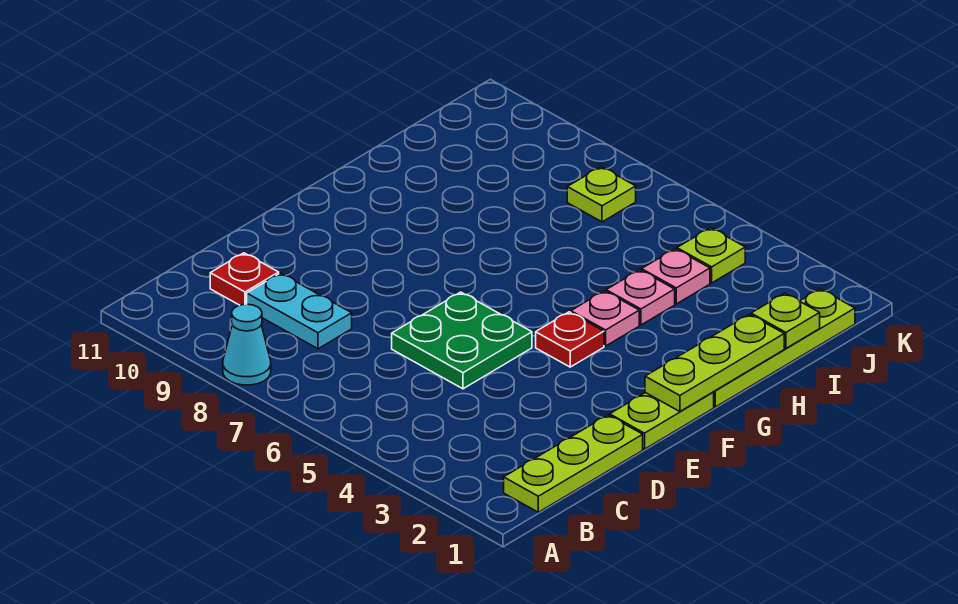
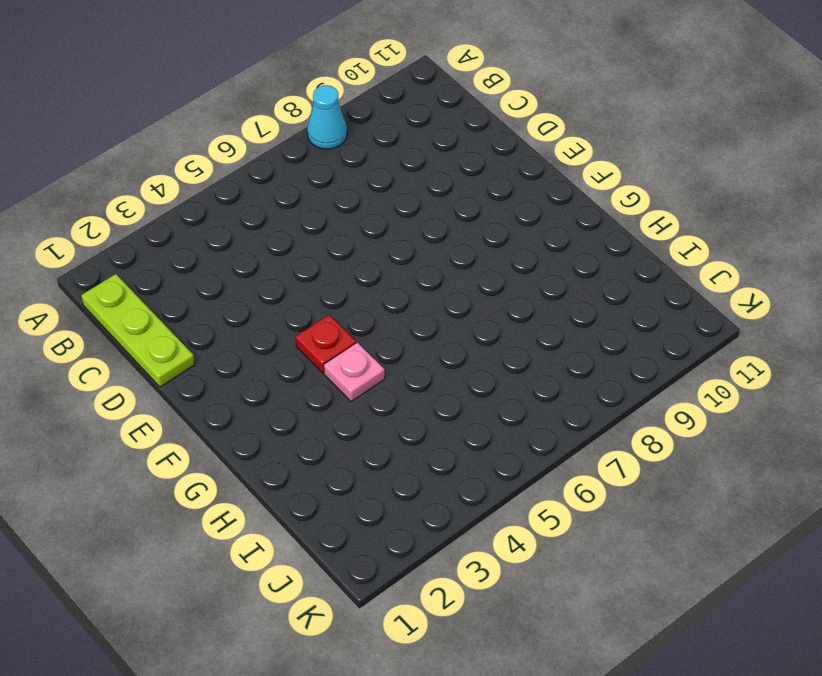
none -> cyan 1x2 plate [247,273,352,349]
none -> red 1x1 plate [210,253,279,305]
none -> green 2x2 plate [392,292,532,389]

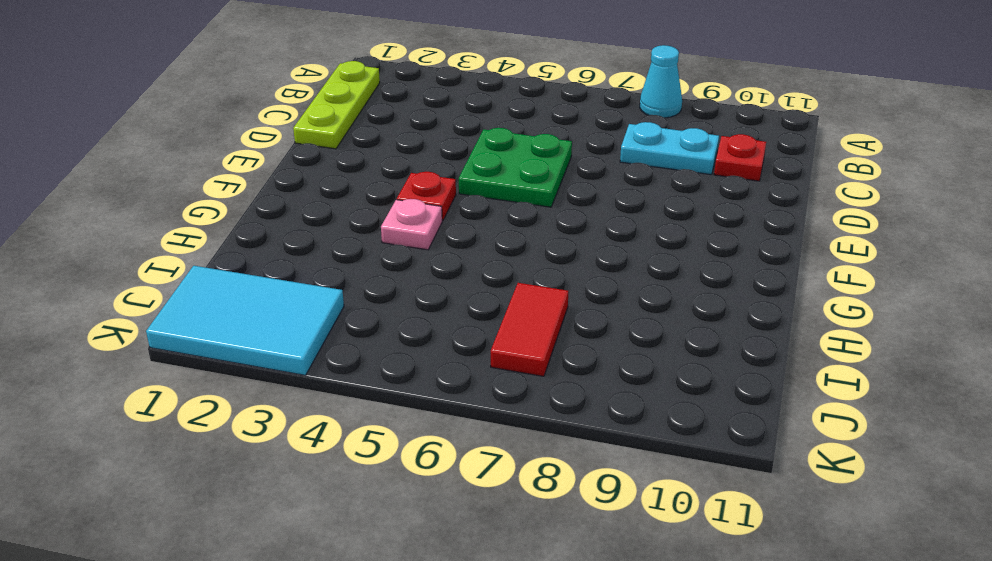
red 1x2 tile [491,283,568,376] -> lime 1x1 plate [567,167,636,222]
cyan 2x3 tile [146,266,344,375] -> lime 1x4 plate [714,289,855,407]
none -> lime 1x2 plate [610,392,714,449]
none -> pink 1x1 plate [606,270,675,325]
none -> pink 1x1 plate [642,249,710,304]

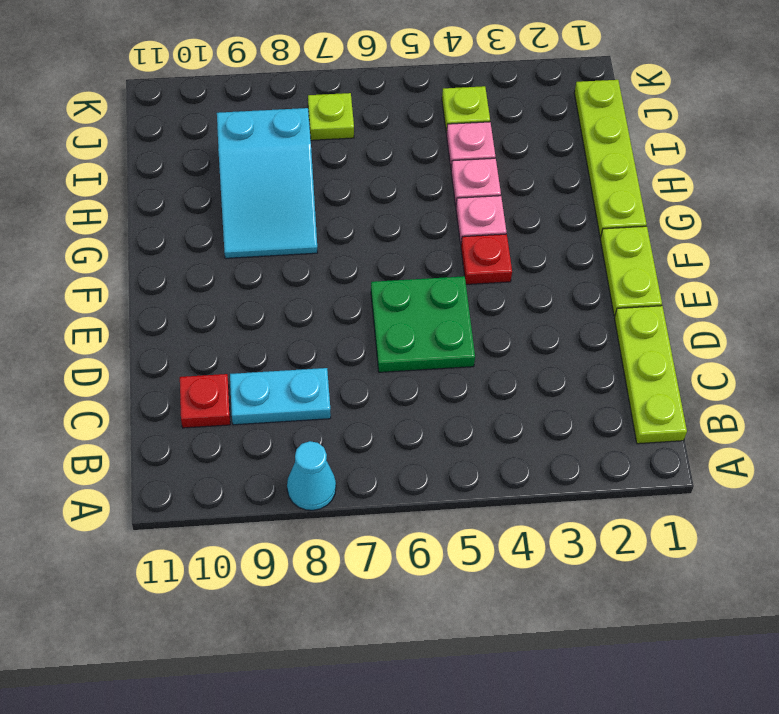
cyan 2x3 slope [217,108,317,258] -> none
none -> lime 1x3 plate [645,314,784,412]
none -> lime 1x1 plate [751,293,820,348]

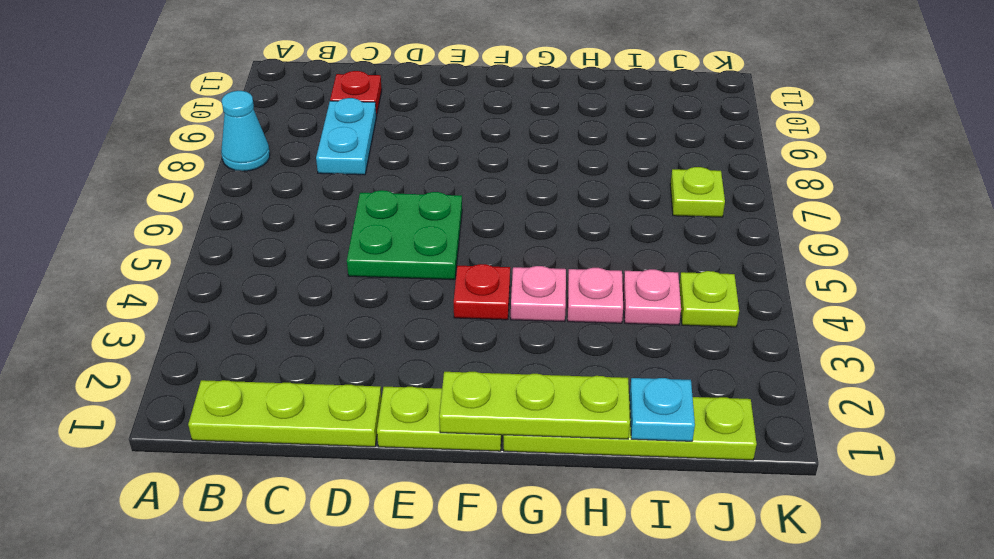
cyan 1x1 plate [630,378,695,441] -> lime 1x1 plate [751,293,820,348]

